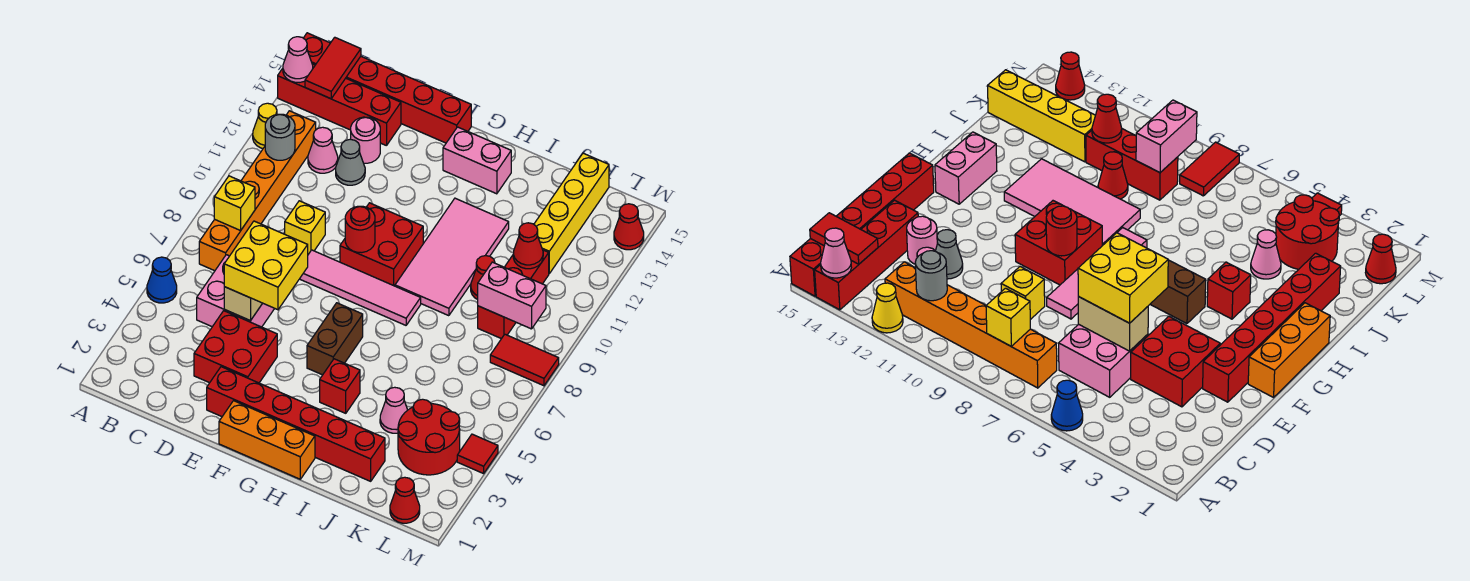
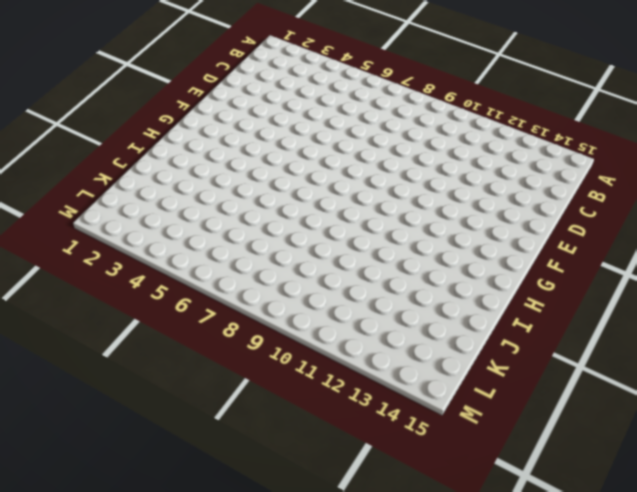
none -> blue 1x1 cone [147,257,177,303]
none -> yellow 1x1 cone [253,103,277,148]
none -> red 1x4 brick [278,64,401,146]
none -> red 1x6 brick [304,33,471,143]

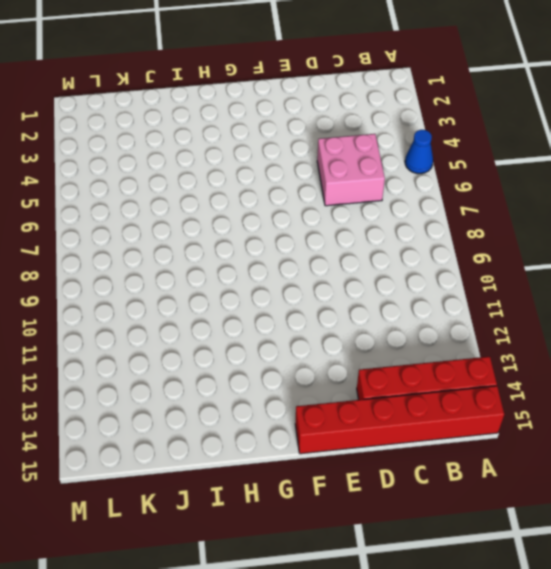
none -> yellow 1x1 cone [253,103,277,148]
none -> orange 1x6 brick [199,111,316,271]
none -> pink 1x1 cone [308,127,338,173]
none -> red 2x2 brick [194,311,277,383]

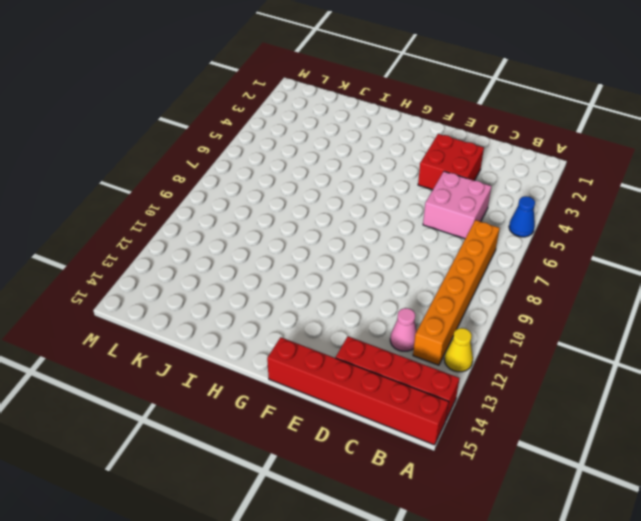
none -> yellow 1x1 brick [285,201,325,254]
none -> grey 1x1 cone [336,139,365,185]
none -> pink 1x1 round brick [351,117,380,163]
none -> red 1x6 brick [207,367,385,481]

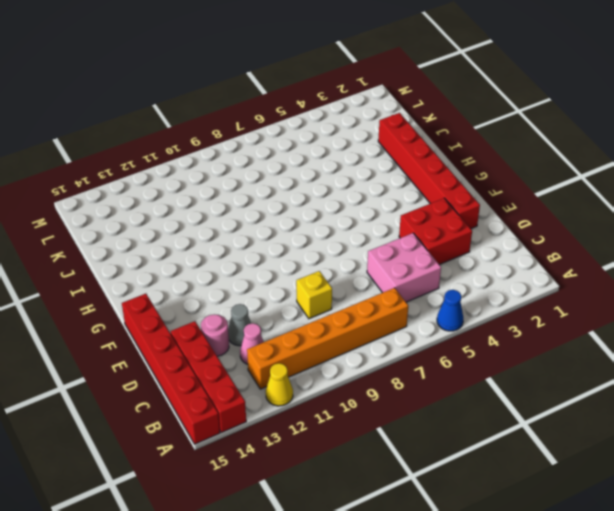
none -> pink 1x4 tile [300,250,421,325]
none -> orange 1x3 brick [219,401,315,479]
none -> red 2x2 brick [340,203,423,286]
none -> brown 1x2 brick [307,303,363,375]

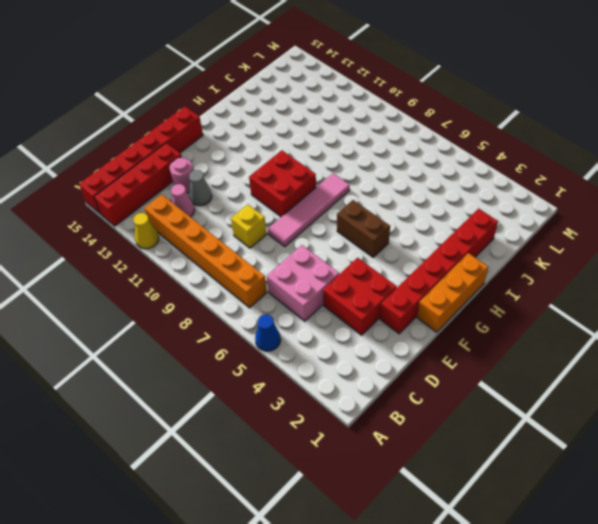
none -> pink 1x2 brick [443,127,511,194]
none -> red 1x1 brick [320,359,360,413]
none -> pink 2x4 tile [395,198,509,316]
none -> pink 1x1 cone [380,387,407,433]

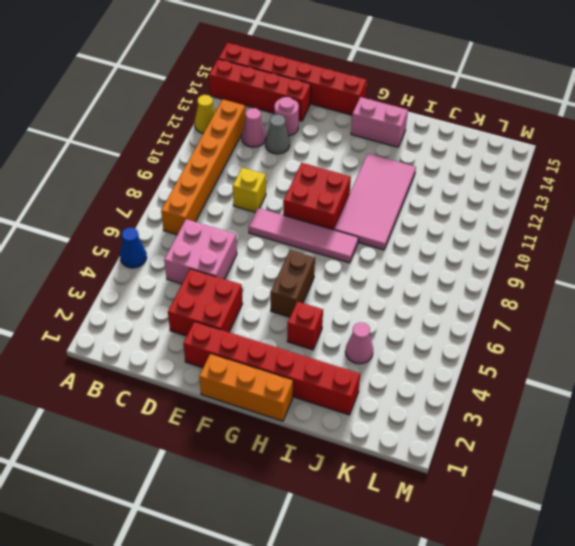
none -> red 1x1 cone [471,256,495,300]
none -> red 2x2 round brick [398,399,460,475]
none -> red 1x3 brick [478,250,549,339]
none -> yellow 1x4 brick [534,153,609,274]

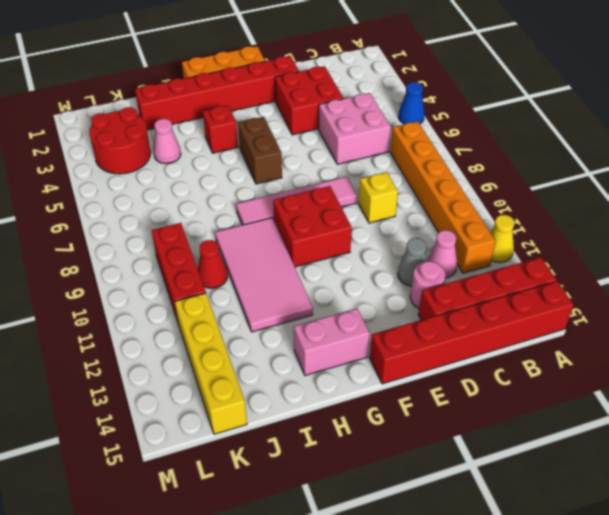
none -> red 1x1 cone [390,477,420,523]
none -> red 1x2 tile [490,334,559,386]
none -> red 1x1 tile [457,434,498,474]
none -> red 1x1 cone [614,204,644,250]

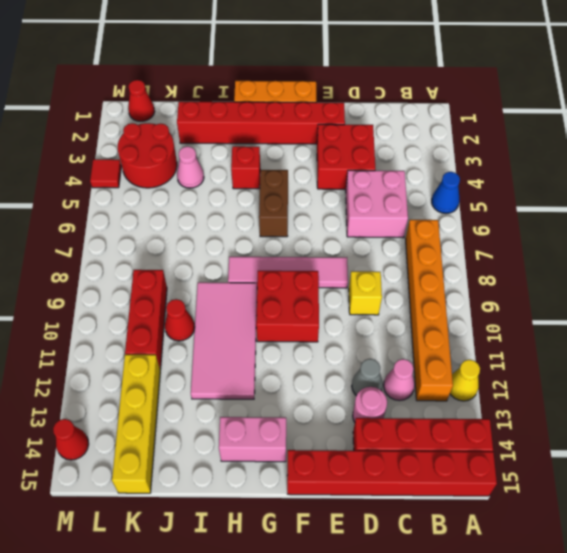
none -> red 1x2 tile [490,334,559,386]
none -> pink 1x1 cone [283,37,313,82]
none -> yellow 1x1 brick [214,176,255,231]
none -> grey 1x1 round brick [265,114,295,160]

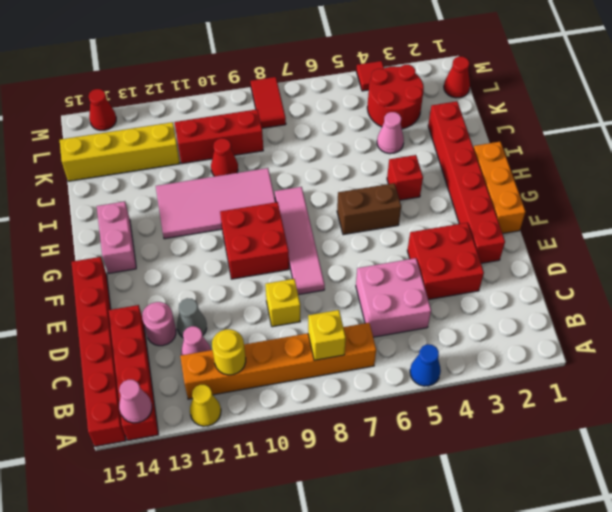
yellow 1x1 round brick [212,329,246,375] -> grey 1x1 round brick [265,114,295,160]
none -> red 1x2 tile [305,37,361,99]
none -> tan 1x2 brick [224,287,262,321]
none -> red 1x1 round brick [345,206,375,253]
none -> pink 1x2 brick [478,262,546,329]

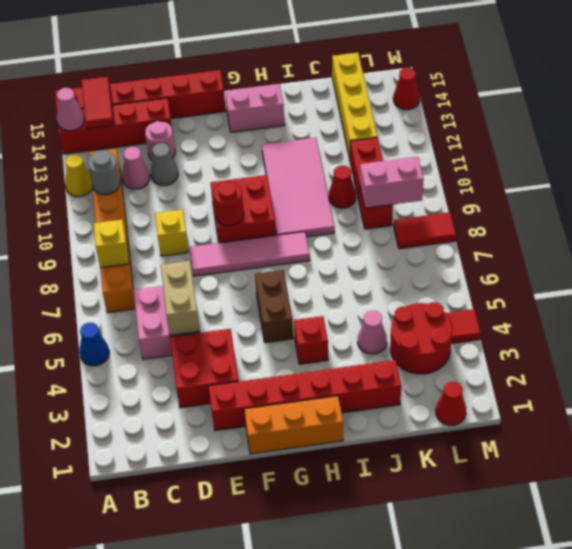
none -> red 1x1 cone [513,223,543,269]
none -> yellow 2x2 brick [224,221,308,310]

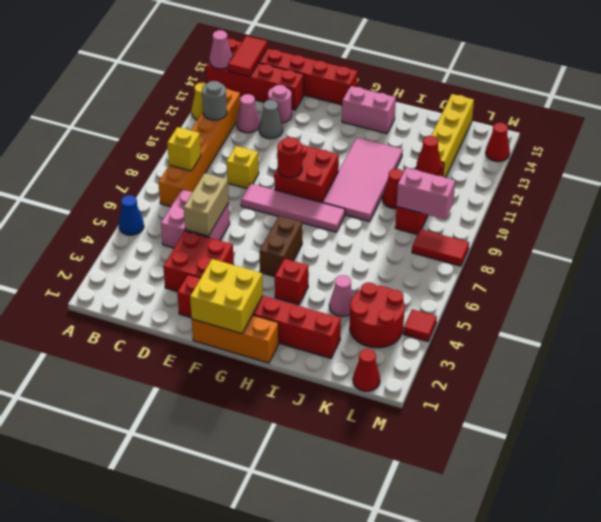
yellow 2x2 brick [190,259,263,334] -> yellow 2x2 brick moved to [224,221,308,310]

